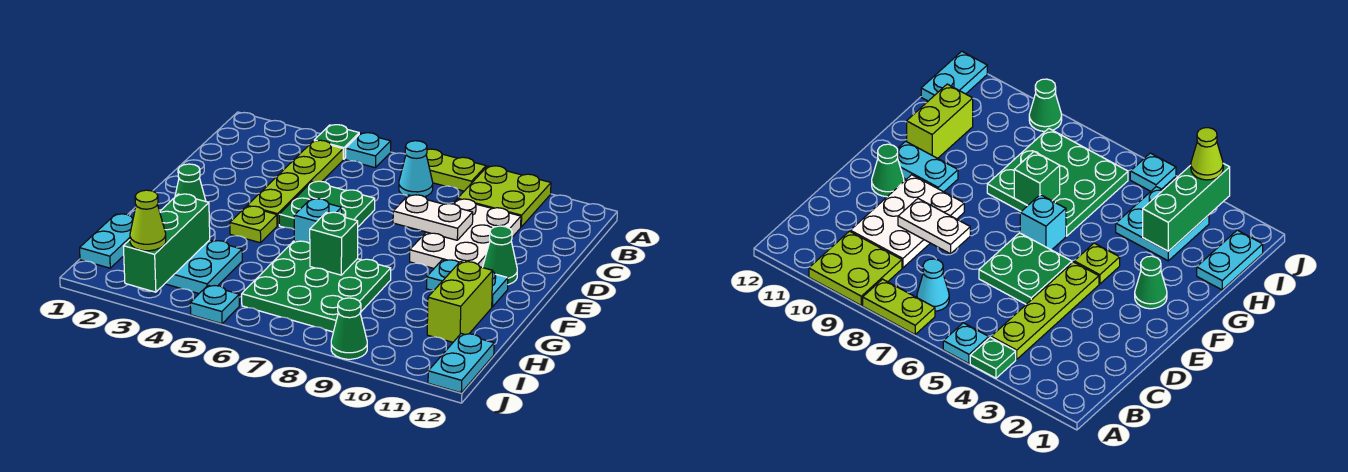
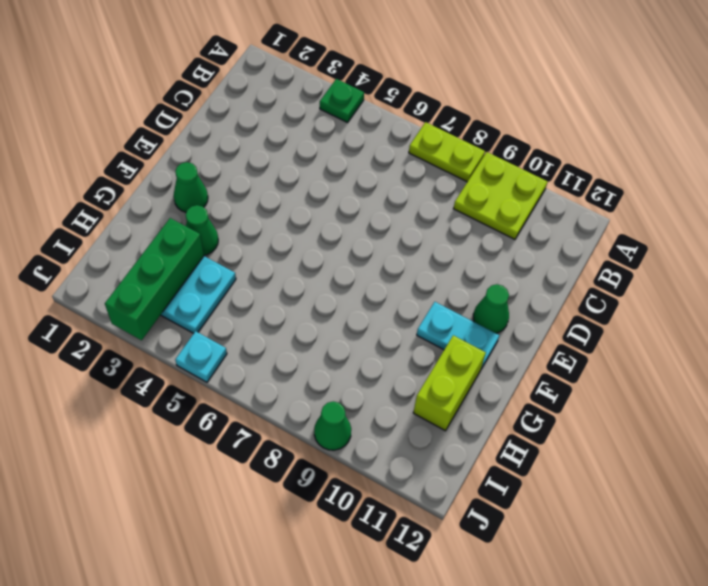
green 1x1 cone [186,205,218,255] -> none
none -> cyan 1x1 plate [346,133,391,168]
none -> lime 1x4 plate [247,140,343,226]
none -> cyan 1x1 cone [399,141,433,197]

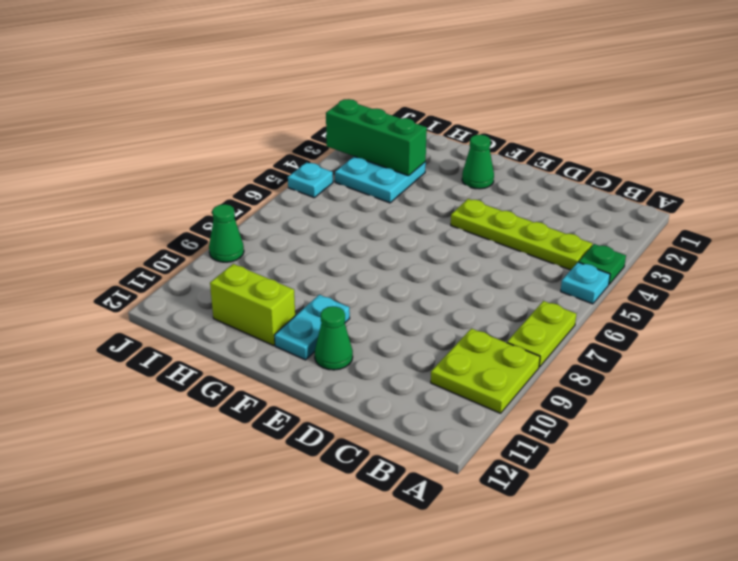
none -> cyan 1x1 cone [399,141,433,197]
none -> white 2x3 plate [410,199,521,268]
none -> green 2x2 plate [279,181,375,229]

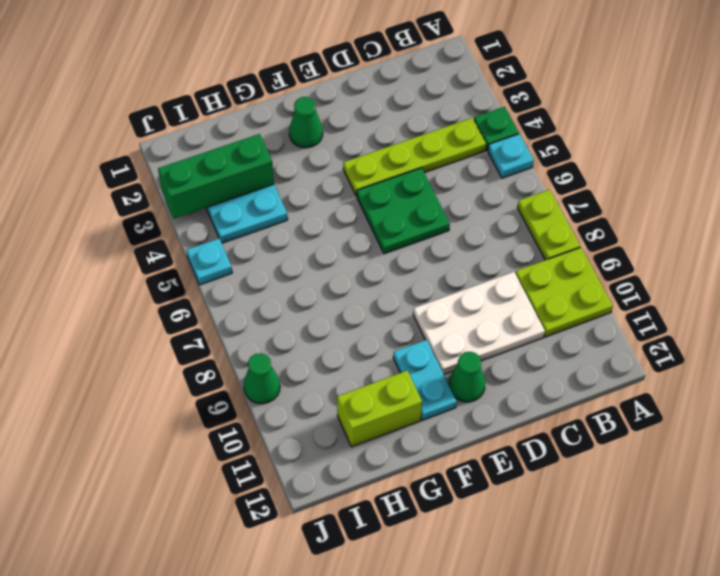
none -> cyan 1x1 cone [399,141,433,197]
none -> lime 1x1 plate [230,206,277,243]
none -> cyan 1x1 brick [294,199,342,243]

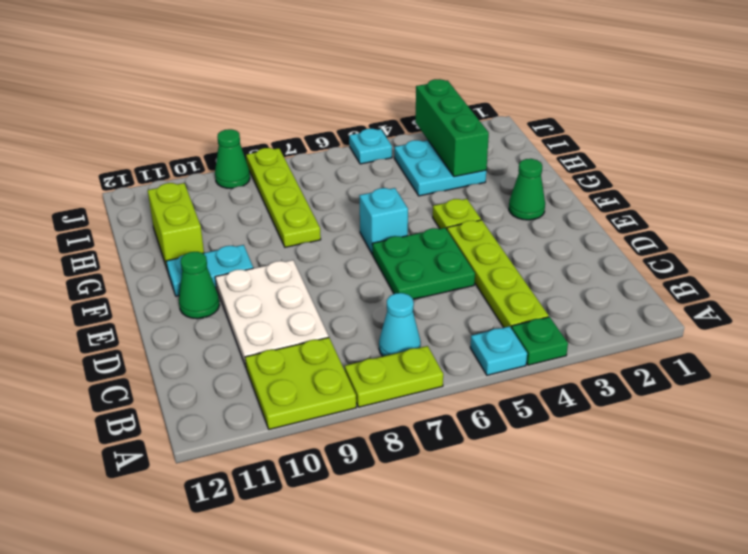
lime 1x4 plate [246,148,321,247] -> green 3x3 plate [242,241,391,332]
none -> cyan 1x2 plate [80,214,133,268]
none -> cyan 1x2 plate [428,334,494,393]
none -> white 1x2 plate [393,195,473,240]

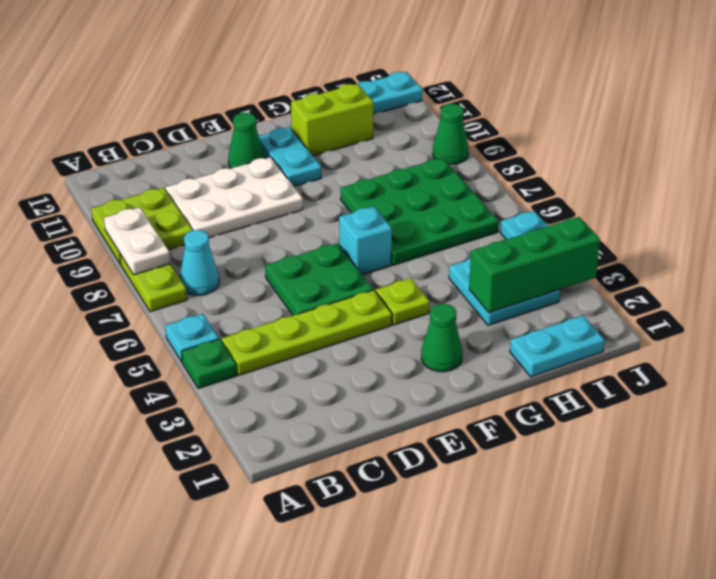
white 1x2 plate [104,207,170,275] -> white 1x2 plate moved to [393,195,473,240]
none -> green 1x1 brick [310,212,358,275]
none -> lime 1x1 cone [130,190,166,251]

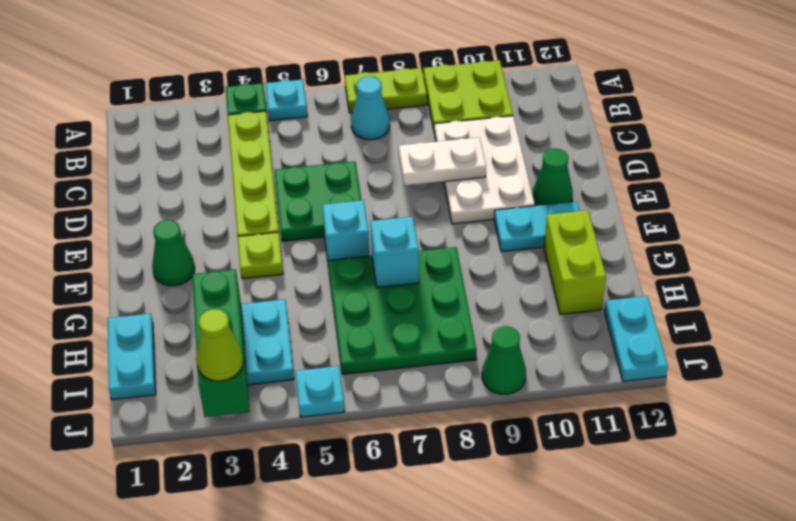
cyan 1x1 brick [370,217,419,287] -> green 1x1 brick [310,212,358,275]

